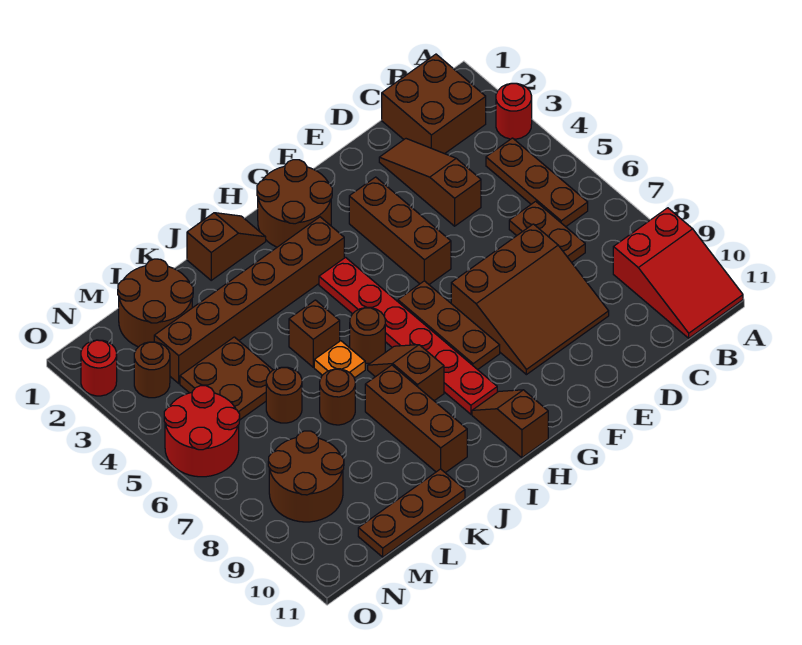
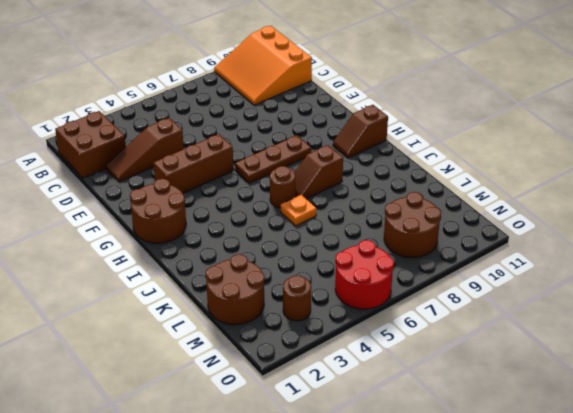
orange 3x3 slope [214,26,312,105] -> red 2x3 slope [613,208,743,338]
none -> red 1x1 round brick [496,83,532,139]
none -> brown 1x3 plate [486,138,588,227]
none -> brown 1x2 plate [509,201,585,262]

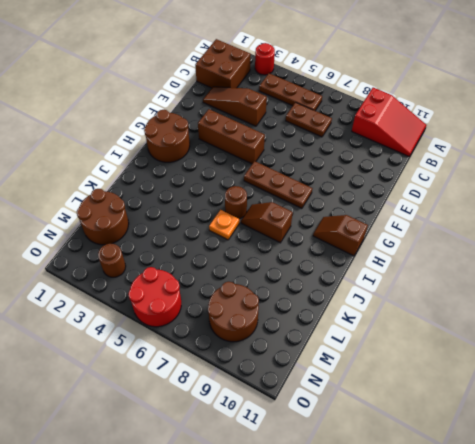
none -> brown 3x3 slope [451,224,609,375]
none -> brown 1x6 brick [154,217,344,383]
none -> red 1x6 plate [319,258,497,414]

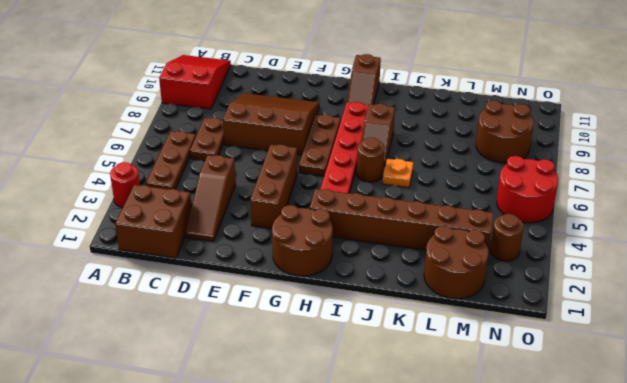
none -> brown 1x2 slope [187,213,266,280]
none -> brown 1x1 brick [289,300,340,367]
none -> brown 1x3 brick [365,365,467,473]

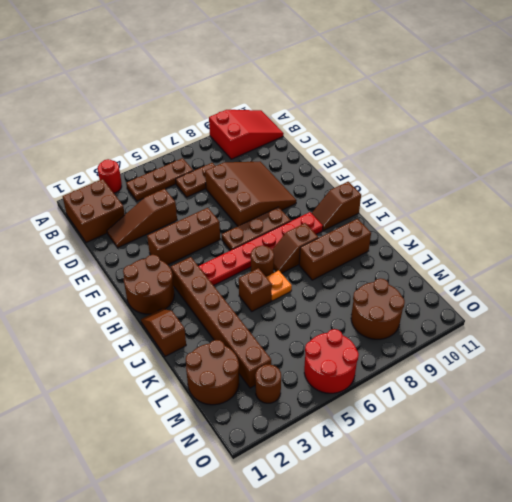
none -> brown 1x1 round brick [320,369,355,425]
none -> brown 1x3 plate [358,469,465,557]
none -> brown 2x2 plate [180,337,273,420]

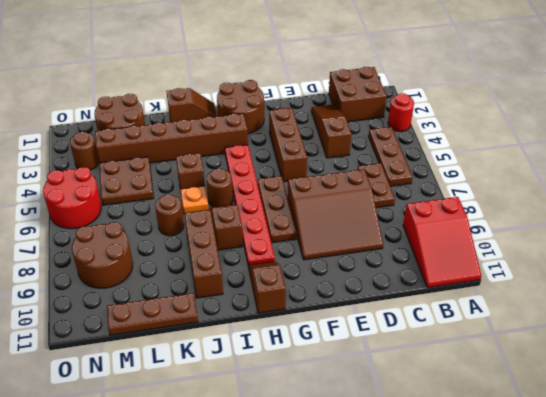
none -> brown 1x1 round brick [266,367,302,423]
none -> red 1x1 round brick [81,340,117,396]

